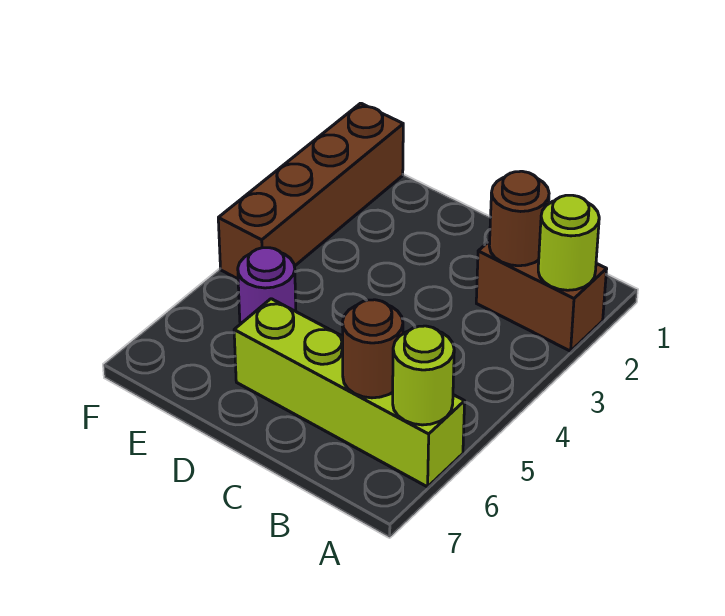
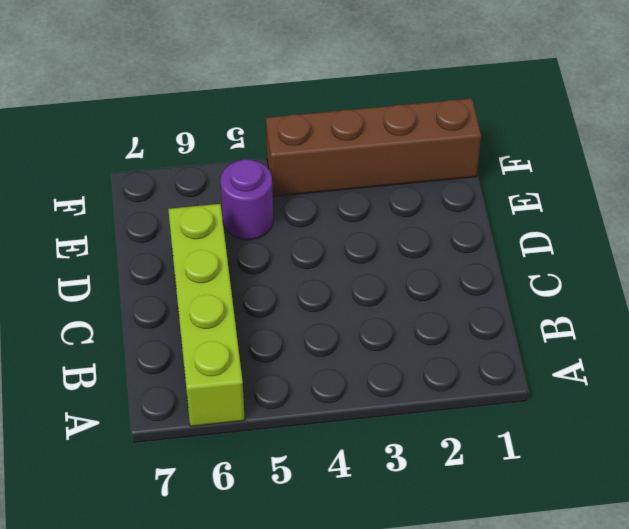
none -> brown 1x2 brick [476,241,607,351]
none -> lime 1x1 round brick [538,195,599,290]

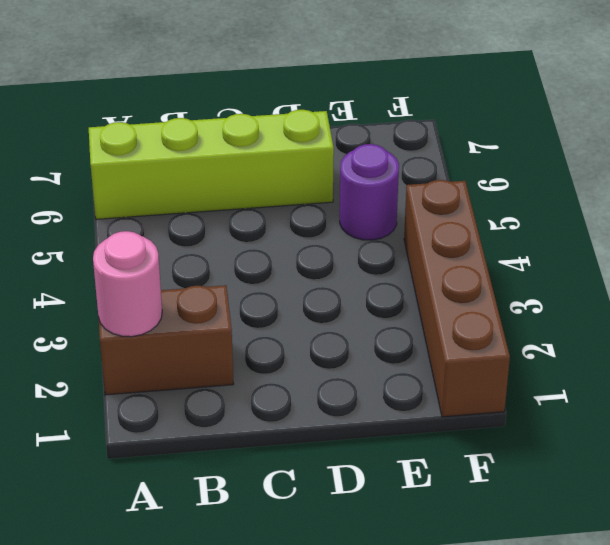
pink 1x1 round brick [93,231,162,337] -> lime 1x1 round brick [538,195,599,290]
none -> lime 1x1 round brick [393,326,454,425]
none -> brown 1x1 round brick [489,171,549,266]

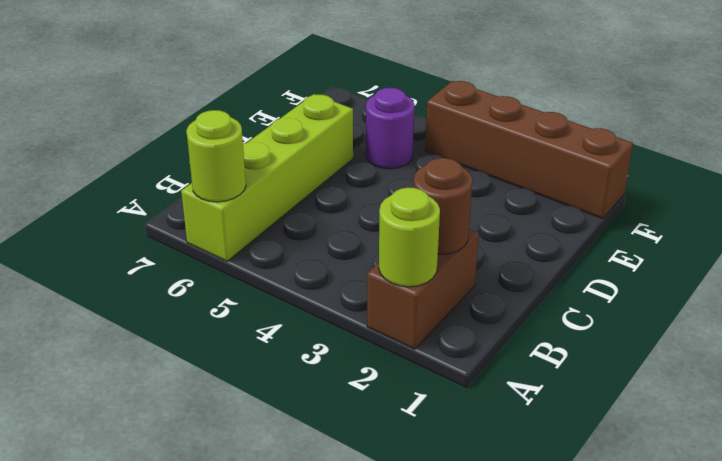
none -> brown 1x1 round brick [342,300,403,398]

